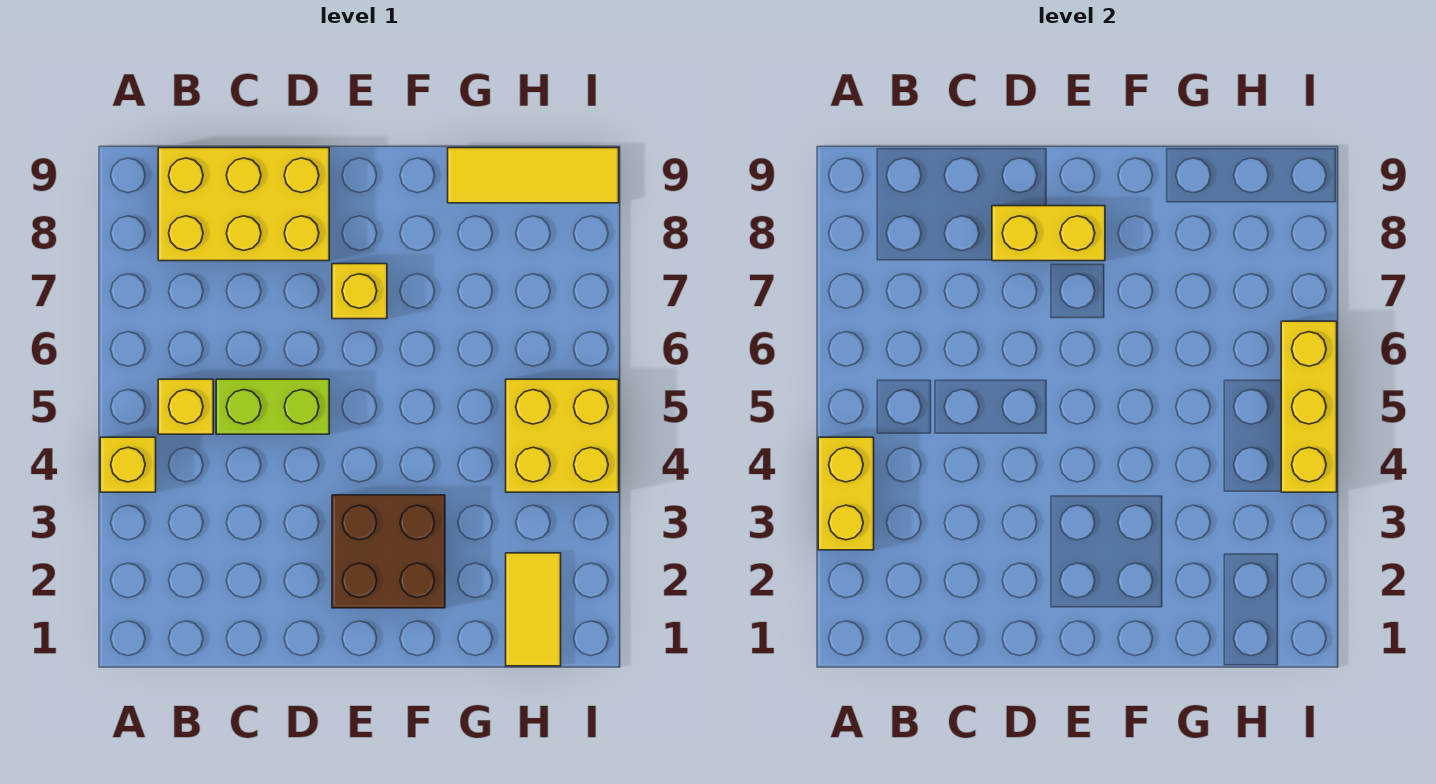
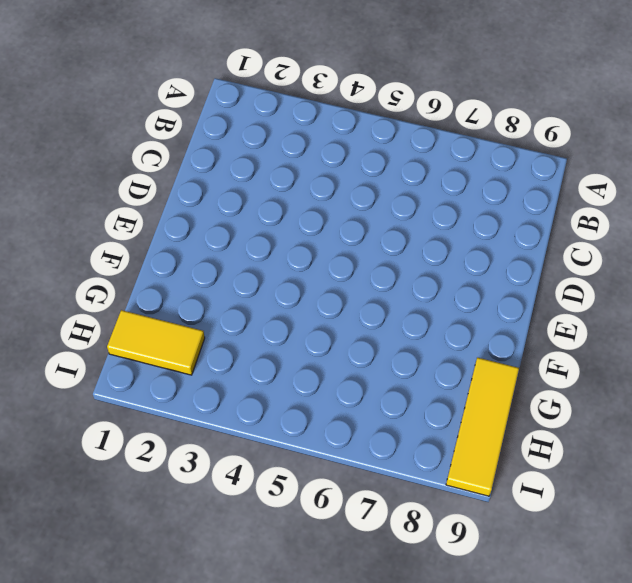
none -> yellow 1x1 brick [100,437,156,492]
none -> yellow 1x1 brick [158,379,213,434]
none -> yellow 2x3 brick [158,148,329,261]

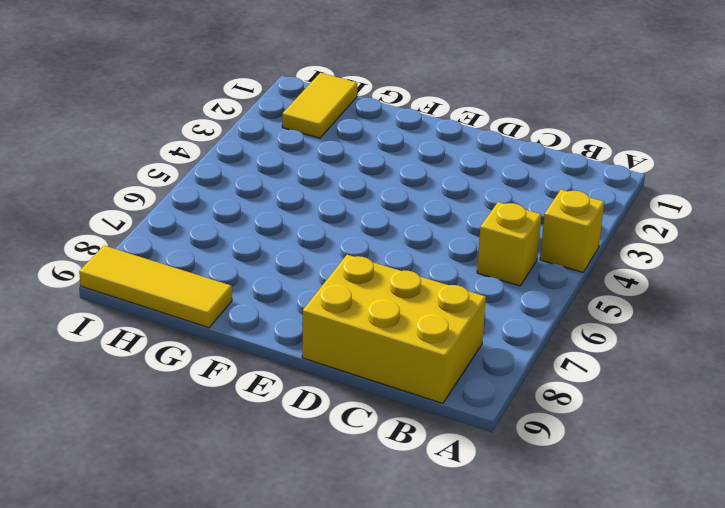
none -> lime 1x2 brick [216,379,329,434]
none -> brown 2x2 brick [332,495,445,608]
none -> yellow 1x1 brick [332,264,387,319]

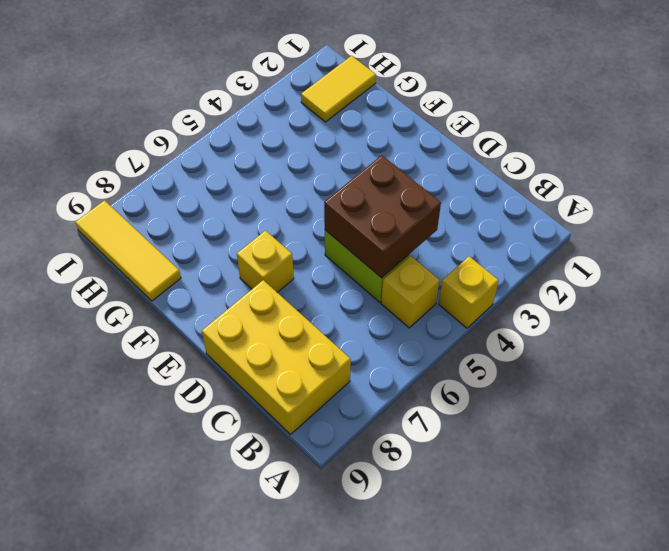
brown 2x2 brick [324,155,441,278] -> brown 2x2 brick moved to [332,495,445,608]
none -> yellow 2x2 brick [506,379,619,492]
none -> yellow 1x2 brick [818,437,874,550]
none -> yellow 1x2 brick [992,206,1105,261]

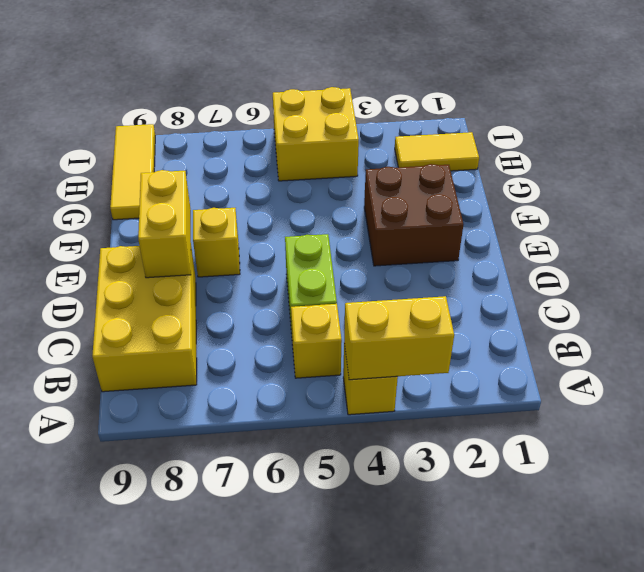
none -> yellow 1x3 brick [1281,321,1337,492]

